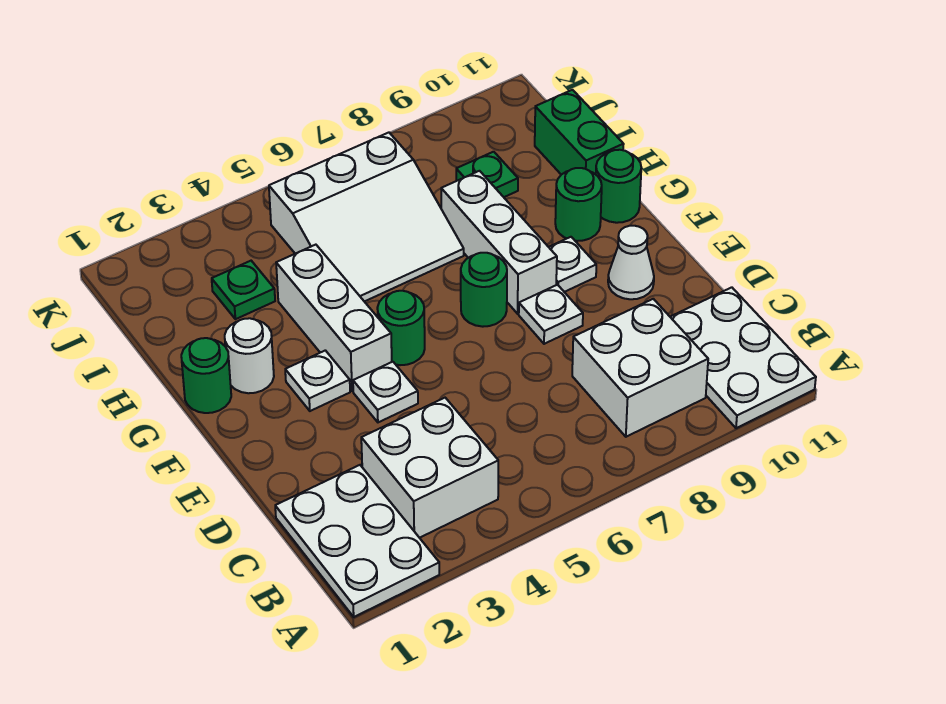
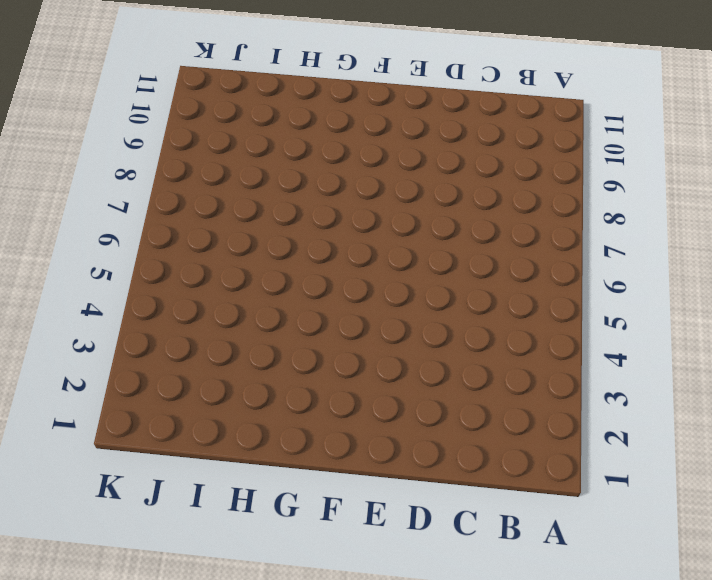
none -> white 2x3 plate [275,465,439,617]
none -> white 2x3 plate [671,287,816,428]
none -> white 2x2 brick [361,398,498,538]

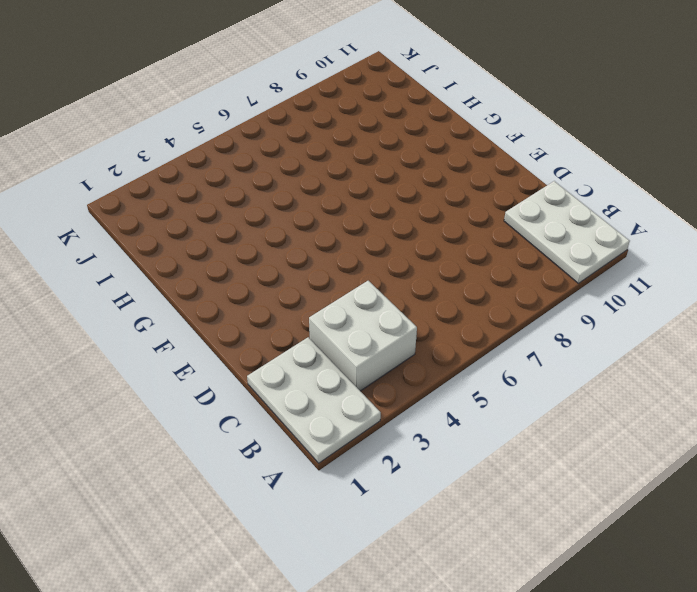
none -> white 2x2 brick [572,299,708,437]
none -> white 1x1 plate [353,362,418,422]
none -> white 1x1 plate [519,285,583,344]

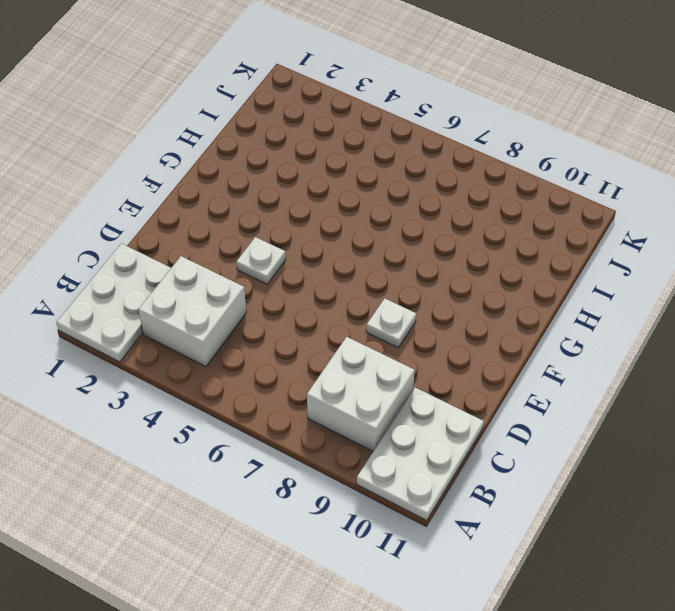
none -> white 1x1 cone [608,226,654,299]
none -> white 1x1 plate [285,350,350,411]
none -> white 1x3 brick [276,245,392,391]

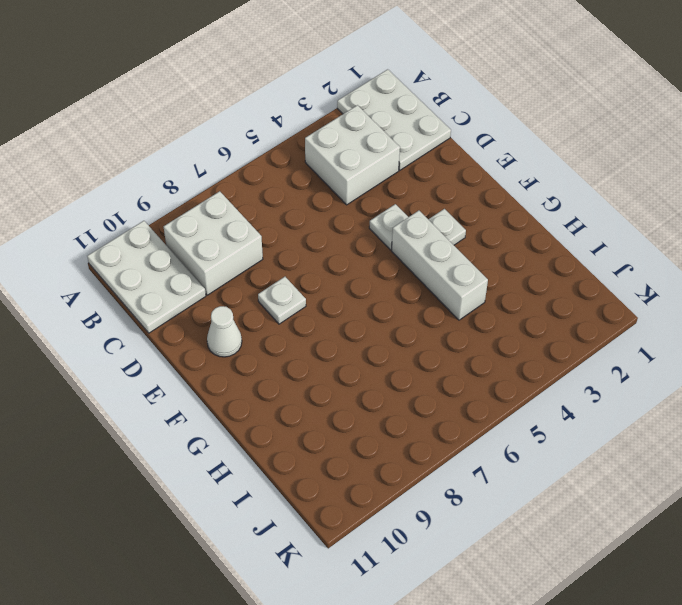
none -> green 1x1 round brick [377,291,425,365]
none -> green 1x1 round brick [461,253,507,327]
none -> white 1x3 brick [441,171,557,314]

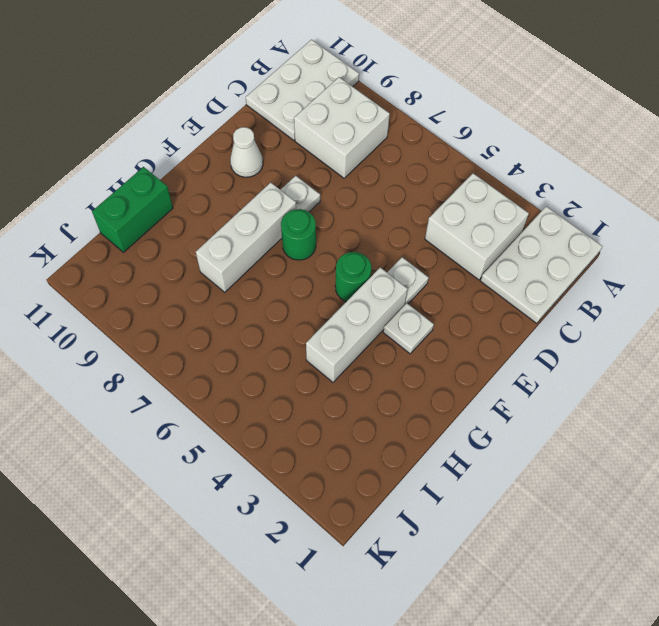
none -> white 1x1 plate [549,237,596,292]
none -> green 1x1 round brick [181,338,231,413]
none -> white 1x1 round brick [225,318,274,393]

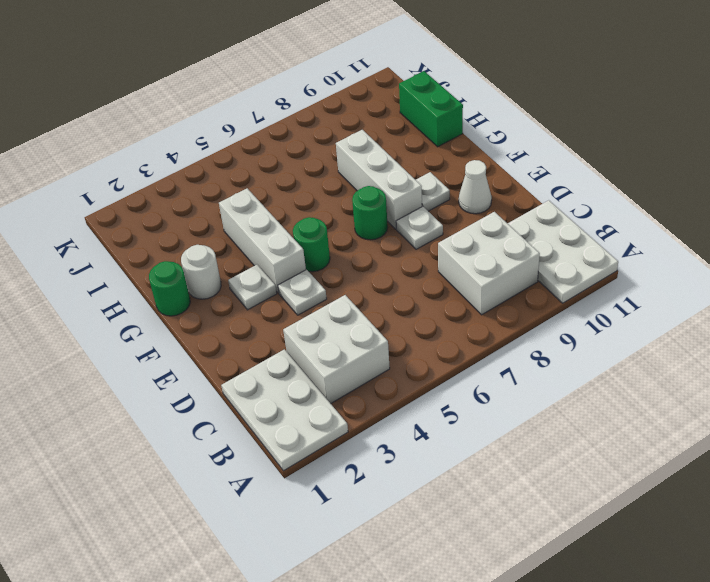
none -> green 1x1 round brick [555,168,602,241]
none -> green 1x1 round brick [596,150,641,223]
none -> white 3x3 slope [269,133,464,302]

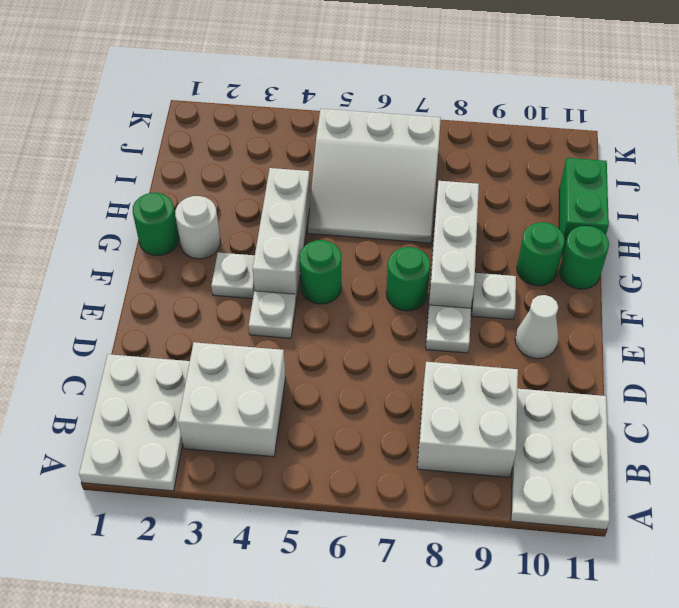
none -> green 1x1 plate [212,261,275,319]
none -> green 1x1 plate [456,152,518,197]

